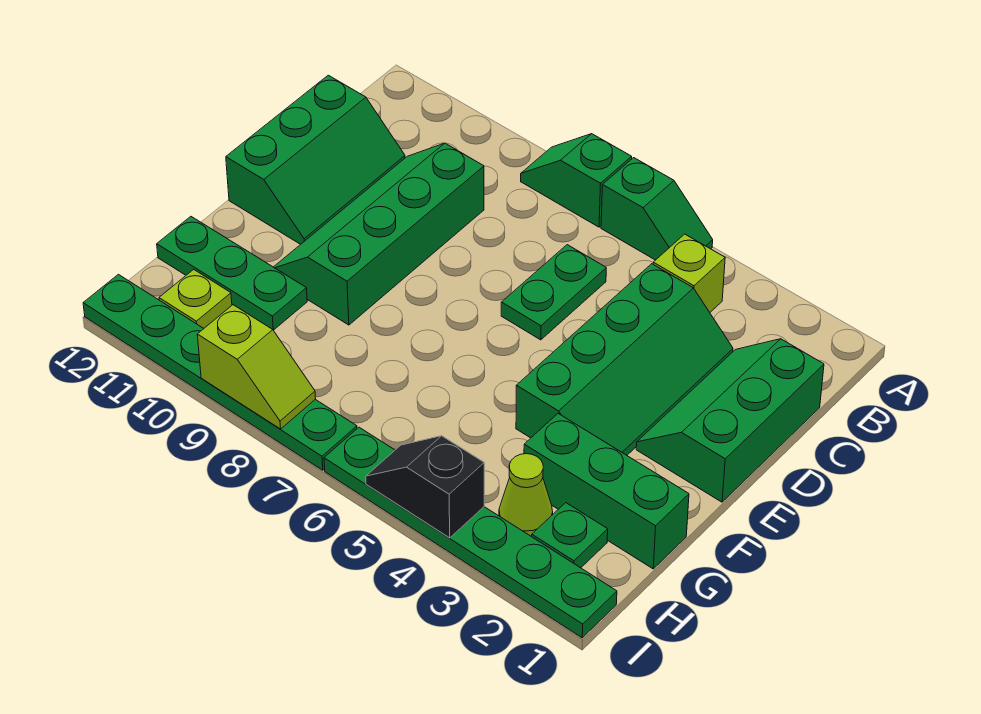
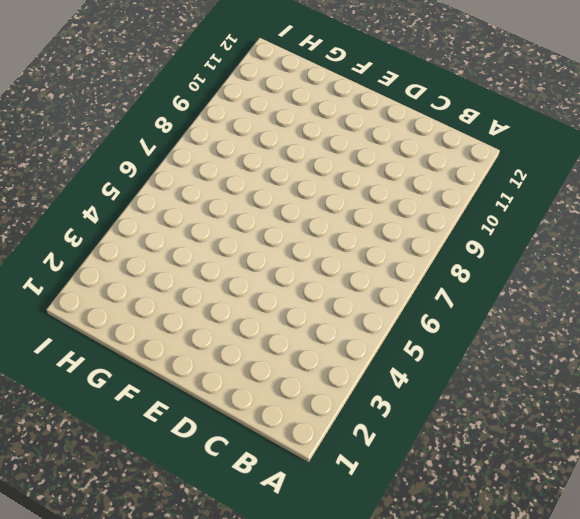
none -> green 1x2 slope [601,158,713,260]
none -> green 1x2 slope [521,134,632,227]
none -> lime 1x1 brick [653,234,725,312]

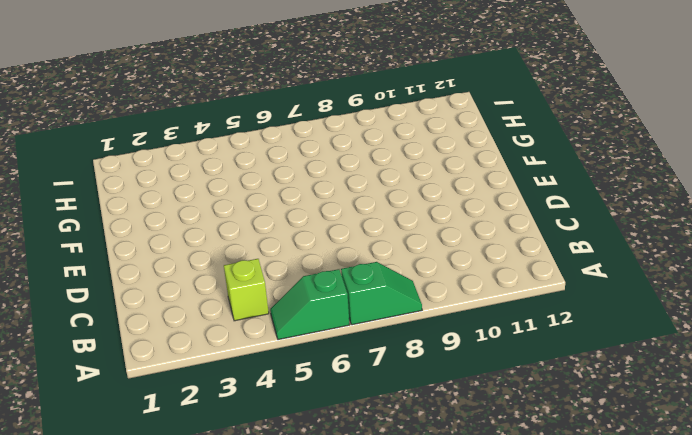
none -> green 2x3 slope [636,339,824,502]
none -> green 2x4 slope [516,264,733,455]
none -> green 1x2 plate [501,245,606,340]

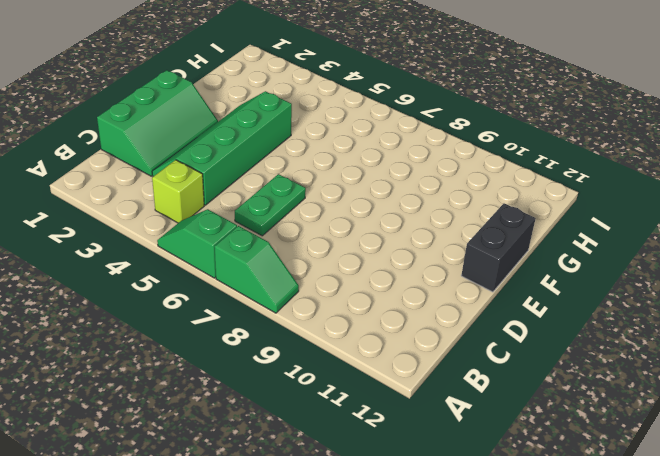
black 1x2 brick [461,203,536,292] -> green 2x3 slope [226,75,405,244]
none -> green 2x4 slope [274,143,484,325]
none -> green 1x3 brick [524,414,689,569]
none -> green 1x3 plate [157,217,307,330]

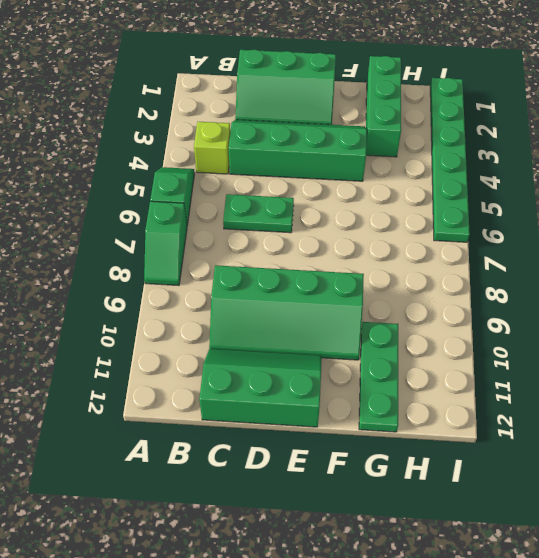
none -> green 1x1 plate [532,503,608,568]
none -> lime 1x1 cone [499,454,553,537]
none -> lime 1x1 plate [159,269,232,328]

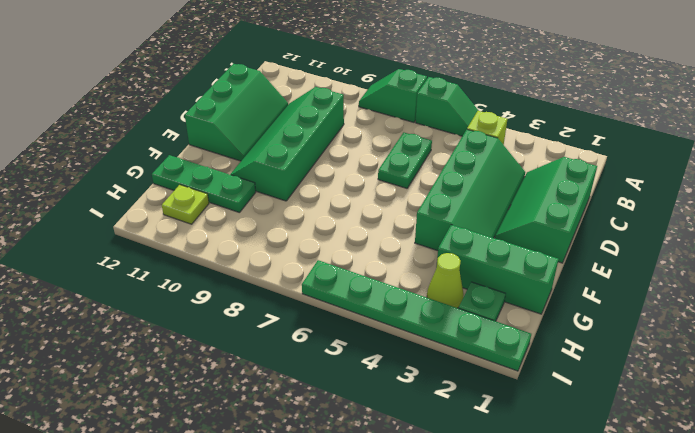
none -> green 1x6 plate [83,275,357,470]
none -> black 1x2 slope [366,436,484,538]
none -> lime 1x2 slope [197,305,316,429]

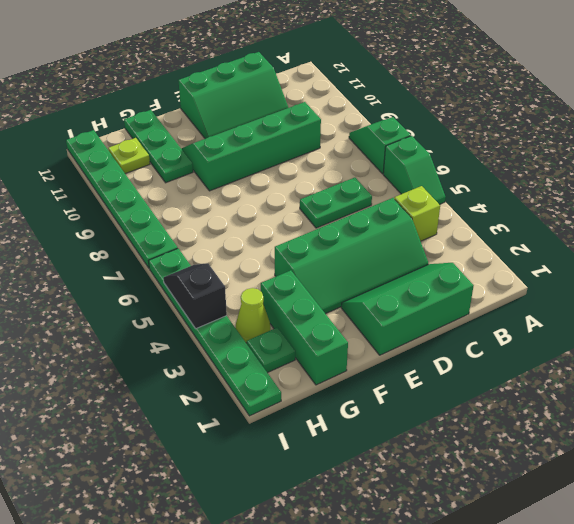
none -> lime 1x2 slope [197,305,316,429]

